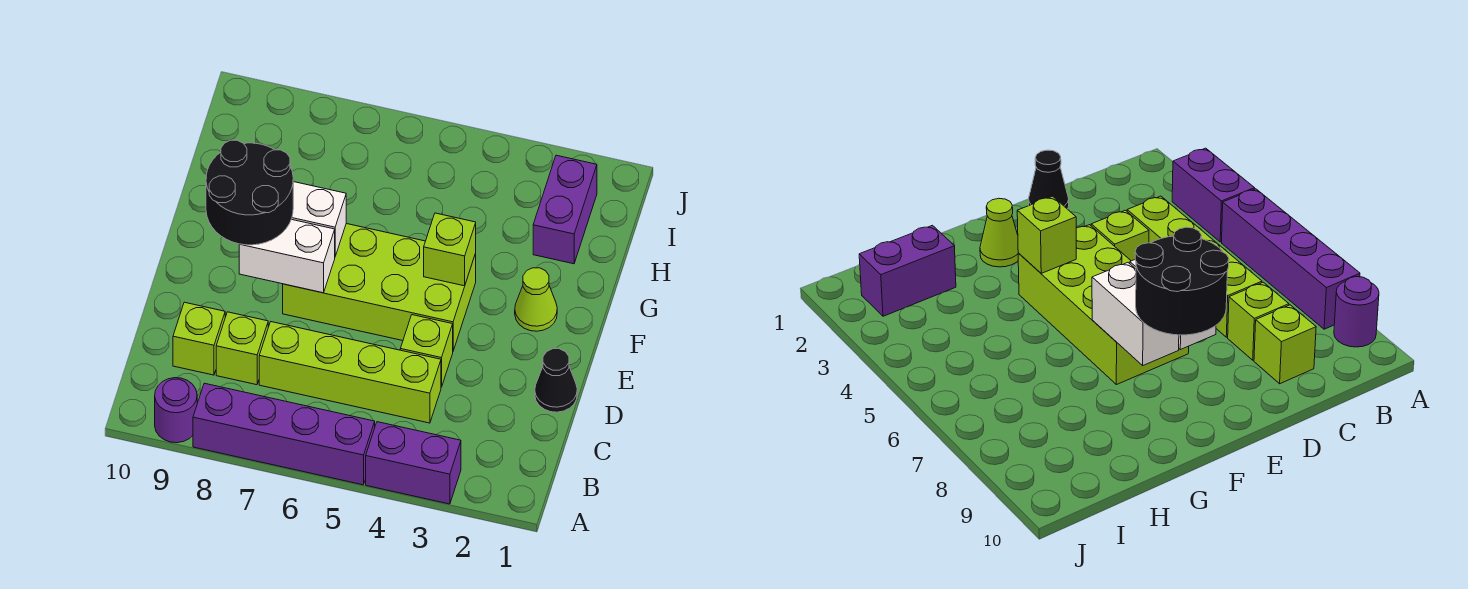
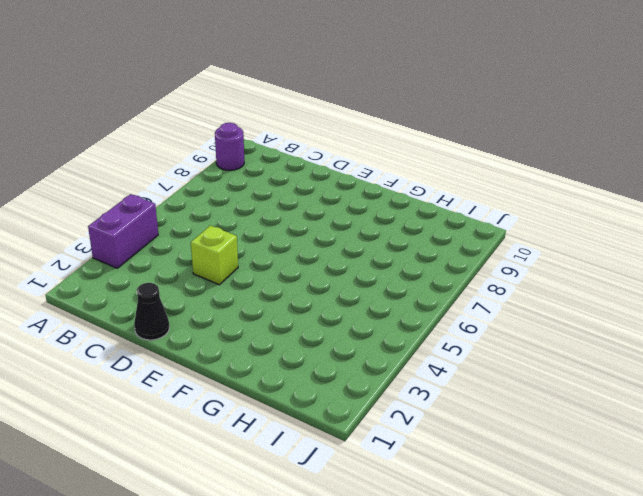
none -> purple 1x4 brick [193,383,375,485]
none -> lime 1x4 brick [259,322,441,423]
none -> lime 1x1 brick [216,312,268,385]

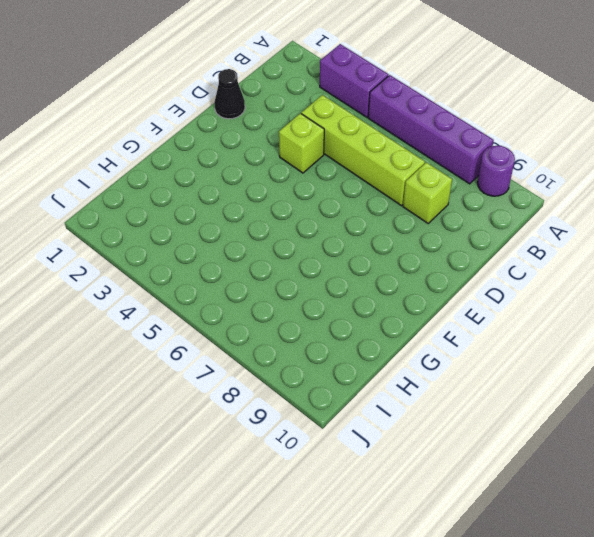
none -> lime 1x1 brick [173,302,225,375]
none -> lime 2x4 brick [283,224,476,350]
none -> lime 1x1 cone [515,268,557,331]

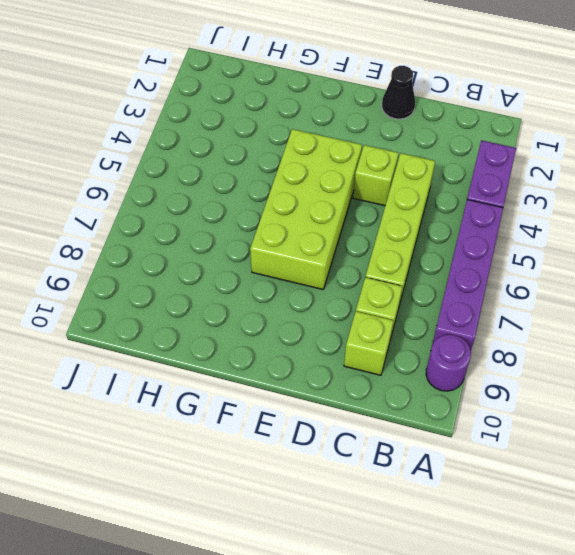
none -> lime 1x1 cone [515,268,557,331]
none -> purple 1x2 brick [533,155,597,264]
none -> white 1x2 brick [239,219,335,293]

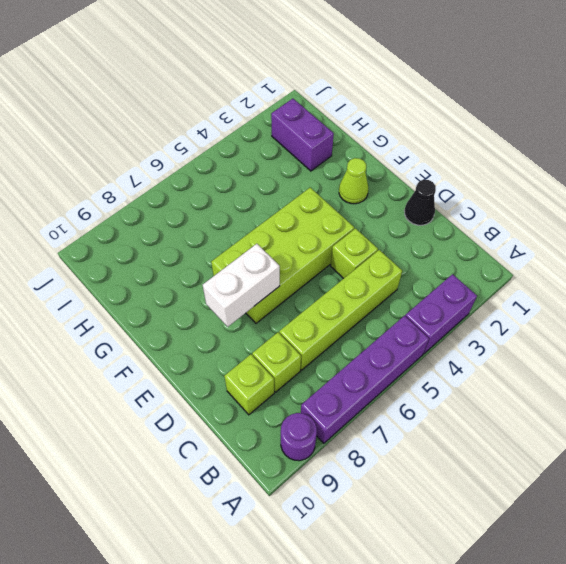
none -> lime 1x1 brick [424,213,476,286]
none -> white 1x2 brick [292,182,346,256]
none -> black 2x2 round brick [206,140,293,245]

